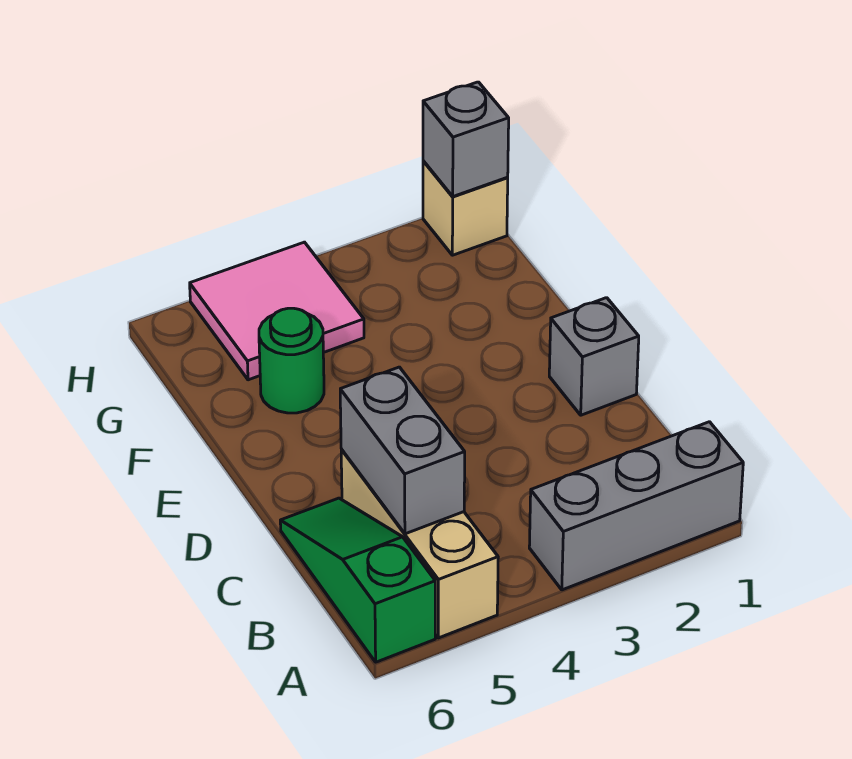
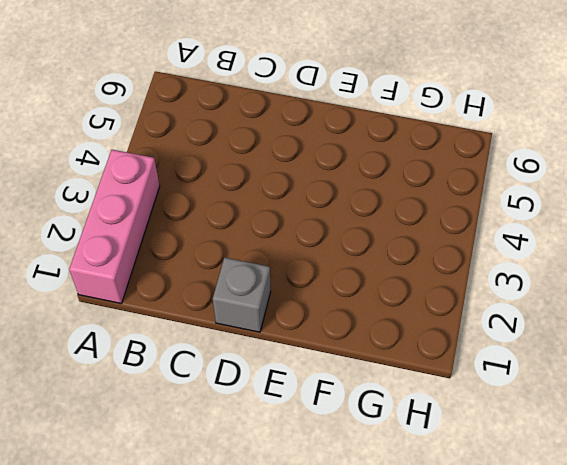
pink 1x3 brick [69,150,160,304] -> grey 1x3 brick [529,422,743,590]
none -> tan 1x3 brick [341,449,498,638]
none -> green 1x3 slope [280,498,435,662]

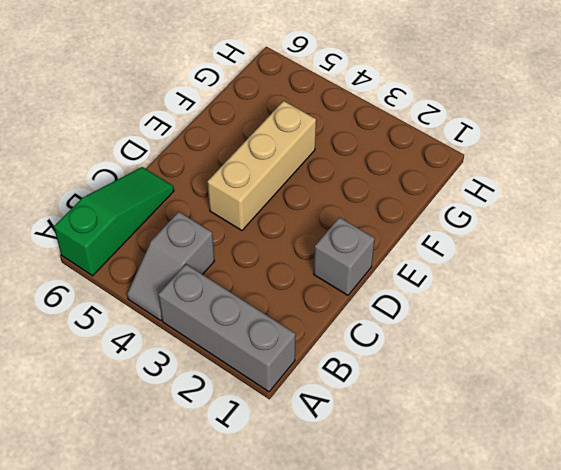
grey 1x2 slope [127,212,214,320] -> none
tan 1x3 brick [207,101,316,231] -> tan 1x3 brick moved to [341,449,498,638]
none -> green 1x1 round brick [259,308,324,413]
none -> pink 2x2 tile [190,242,364,380]

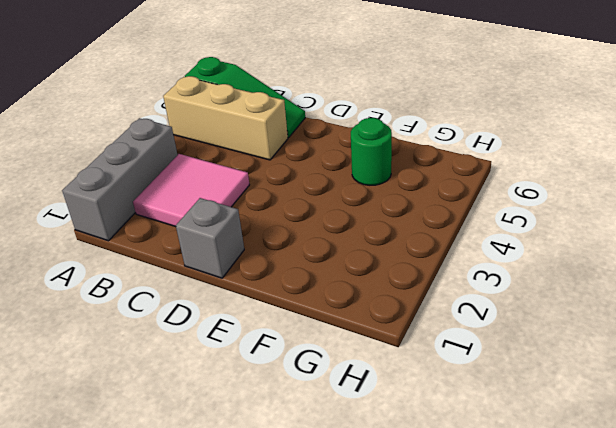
pink 2x2 tile [133,154,249,227] -> pink 2x2 tile moved to [190,242,364,380]
none -> tan 1x1 brick [423,161,508,255]
none -> grey 1x2 brick [340,367,465,534]

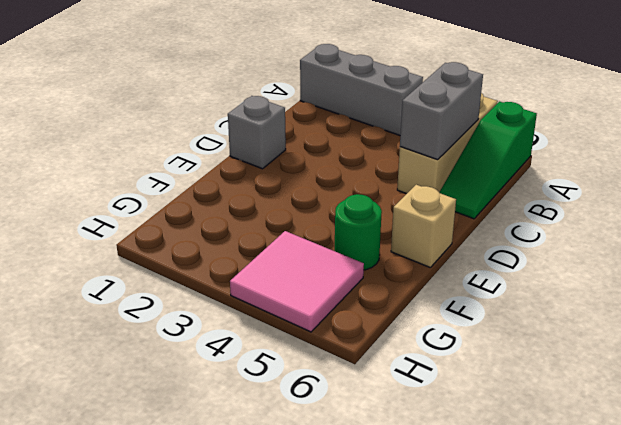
tan 1x1 brick [391,185,456,268] -> tan 1x1 brick moved to [423,161,508,255]
none -> grey 1x1 brick [423,82,509,196]

